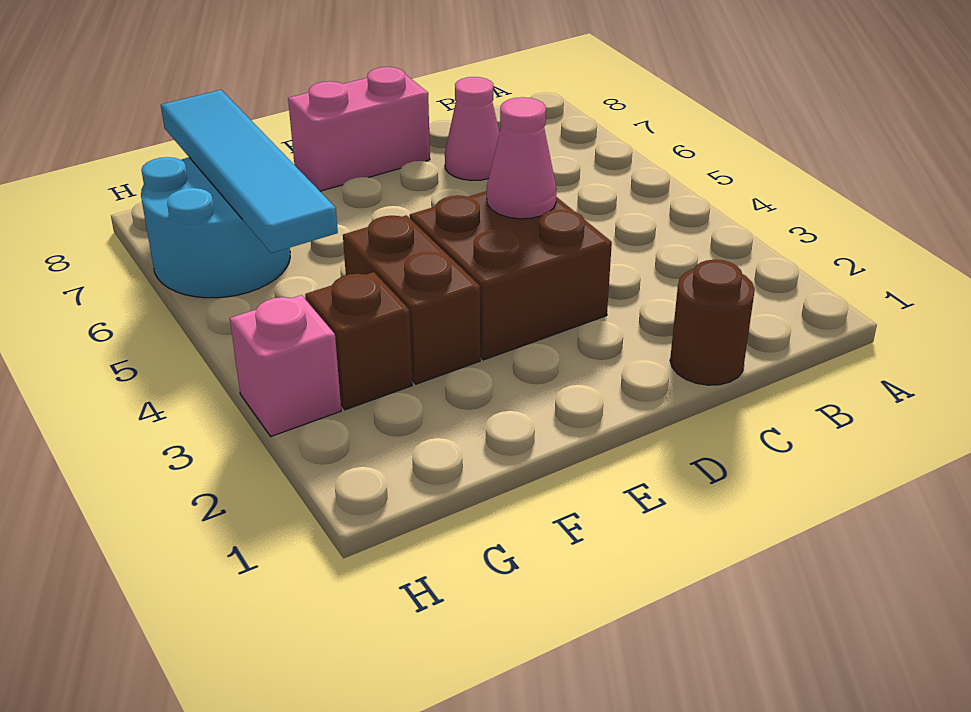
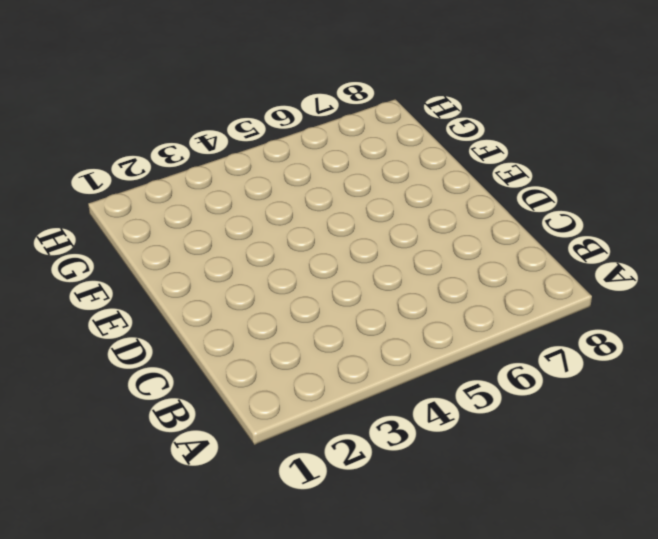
none -> brown 1x1 round brick [670,260,755,385]
none -> pink 1x1 cone [445,77,500,181]

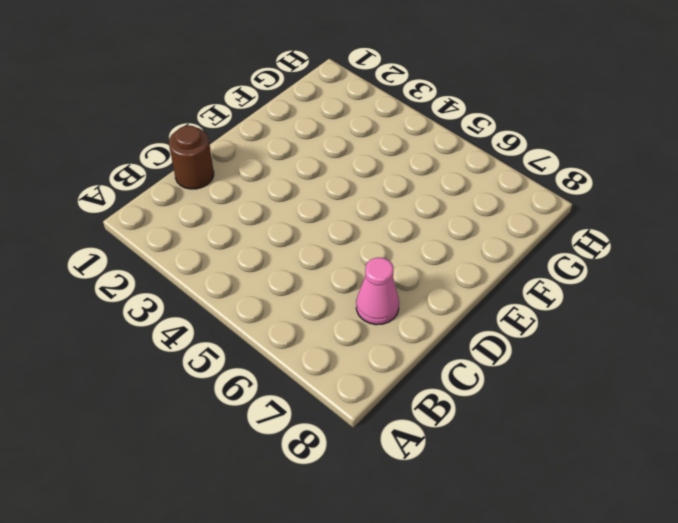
none -> brown 2x2 brick [410,191,612,360]
none -> pink 1x2 brick [288,67,430,191]

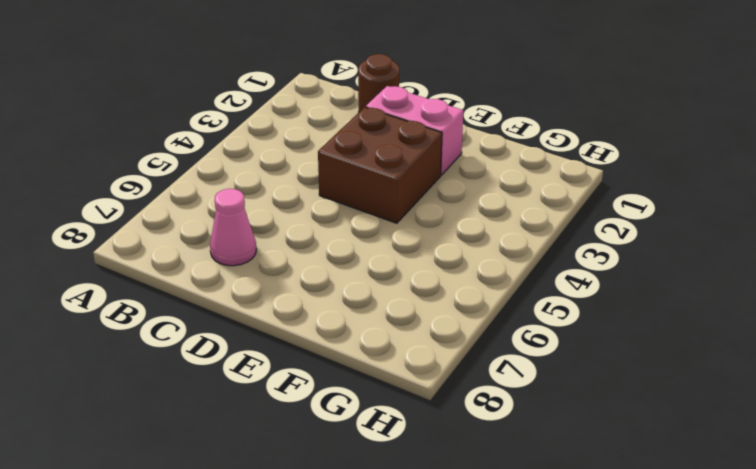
pink 1x2 brick [366,86,463,175] -> pink 1x2 brick moved to [288,67,430,191]
none -> brown 1x2 brick [343,215,480,384]
none -> brown 1x1 brick [305,272,412,410]

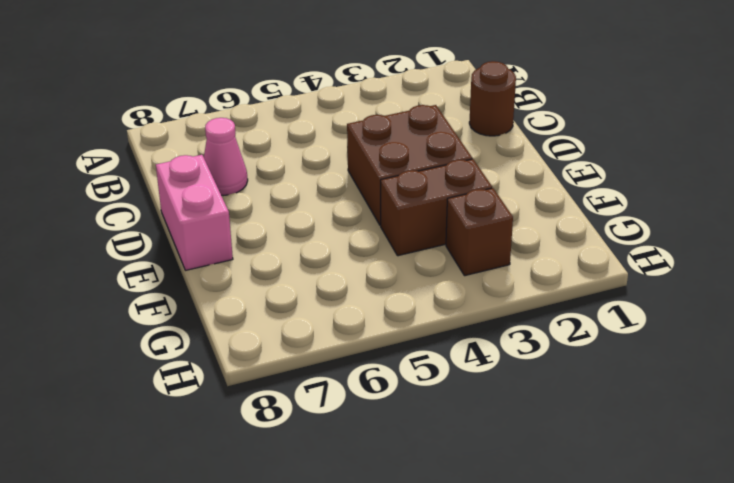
none -> cyan 2x2 round brick [141,157,290,298]
none -> pink 1x1 brick [230,295,341,436]

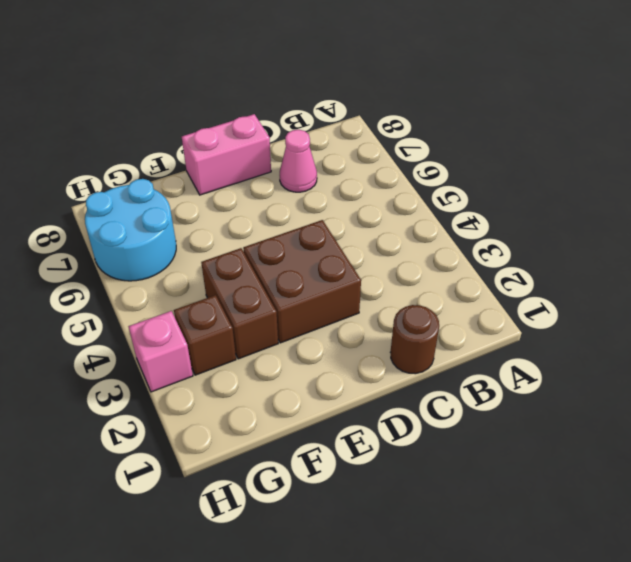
none -> pink 1x1 cone [487,97,557,219]
none -> cyan 1x4 tile [161,90,338,253]

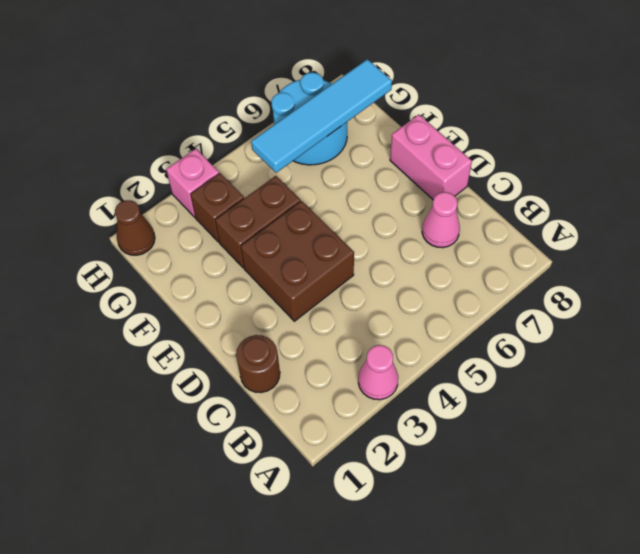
pink 1x1 cone [358,345,398,400] -> pink 1x1 cone moved to [487,97,557,219]
brown 1x1 cone [115,200,155,255] -> none

